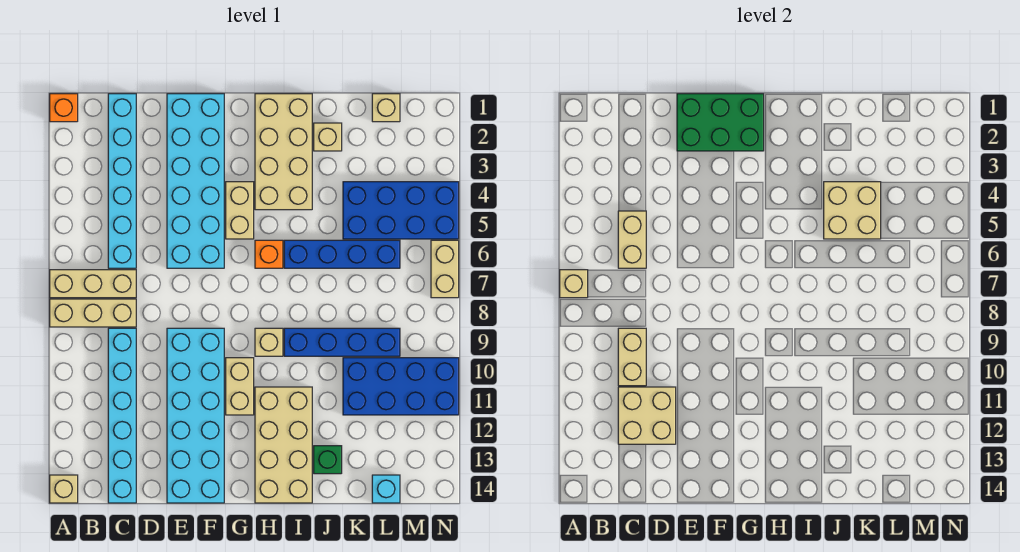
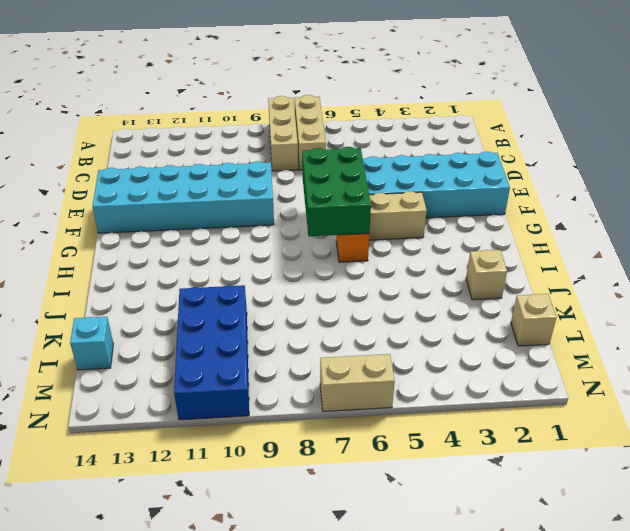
green 2x3 brick [302,147,371,236] -> green 2x3 brick moved to [677,94,764,151]
none -> orange 1x1 brick [50,94,78,122]
none -> tan 1x1 brick [50,475,78,503]
none -> cyan 1x6 brick [108,94,136,268]

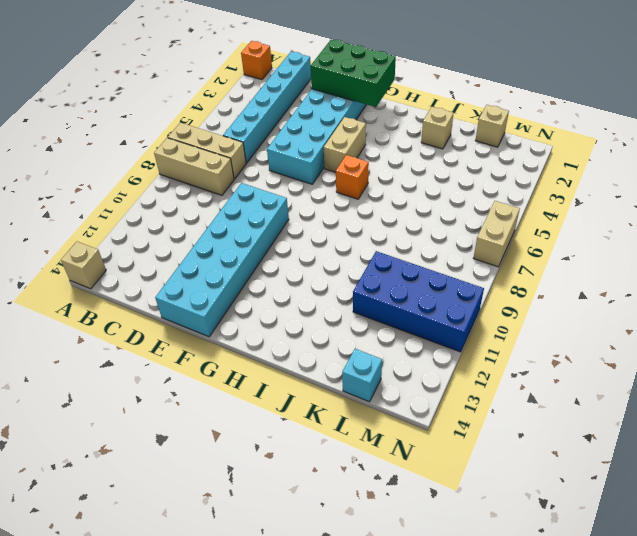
none -> cyan 1x6 brick [108,328,136,503]
none -> tan 1x2 brick [226,358,254,415]
none -> tan 2x4 brick [255,94,312,210]

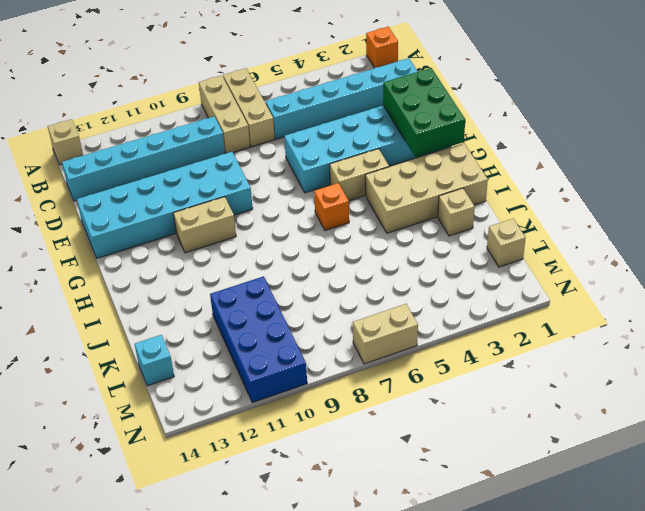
none -> tan 1x1 brick [255,328,283,356]
none -> tan 2x4 brick [255,387,312,503]
none -> blue 1x4 brick [284,240,400,268]

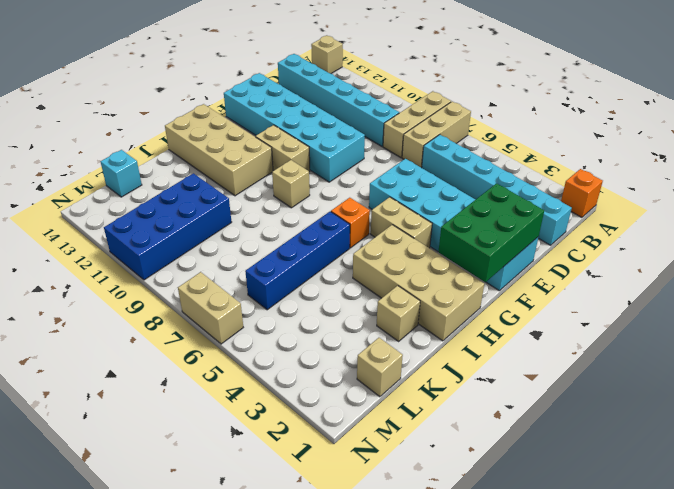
none -> blue 1x4 brick [284,328,400,356]
none -> green 1x1 brick [314,446,342,474]
none -> blue 2x4 brick [343,182,459,239]

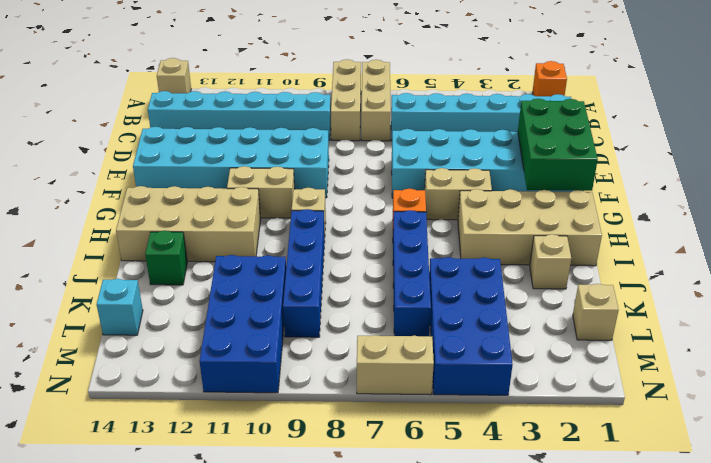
none -> tan 1x1 brick [560,270,588,298]
none -> tan 1x2 brick [618,211,646,268]
none -> tan 1x2 brick [618,328,646,386]

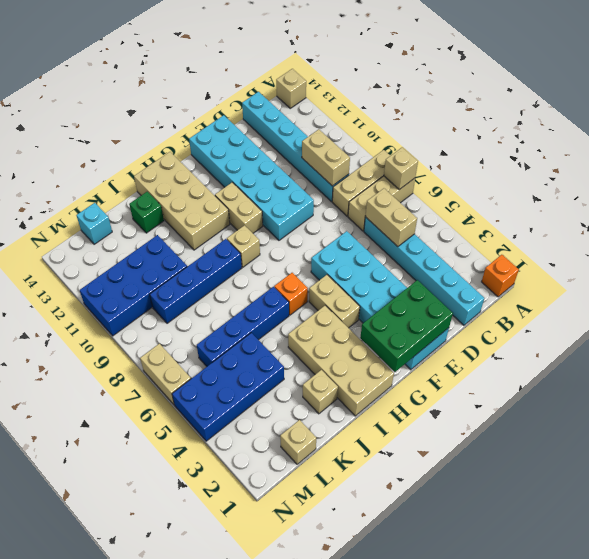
none -> tan 2x2 brick [618,387,676,444]
none -> tan 2x2 brick [824,182,881,239]

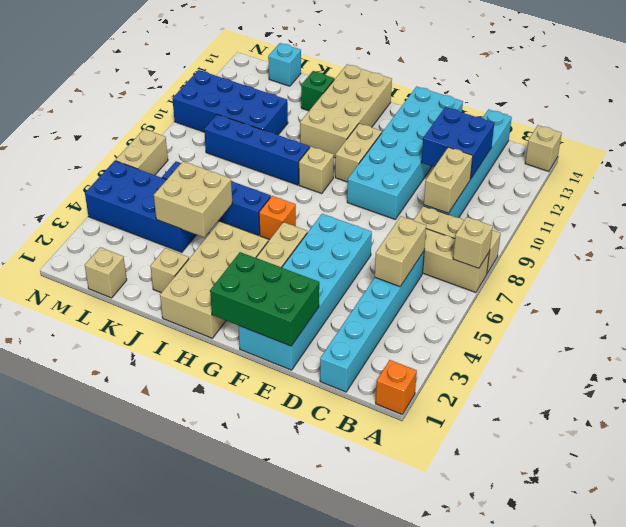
blue 2x2 brick [421,107,494,179] -> tan 2x2 brick [618,387,676,444]

